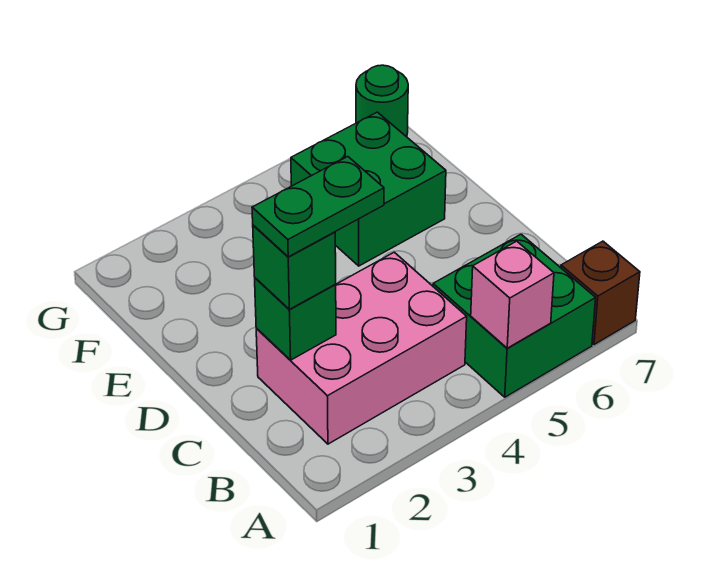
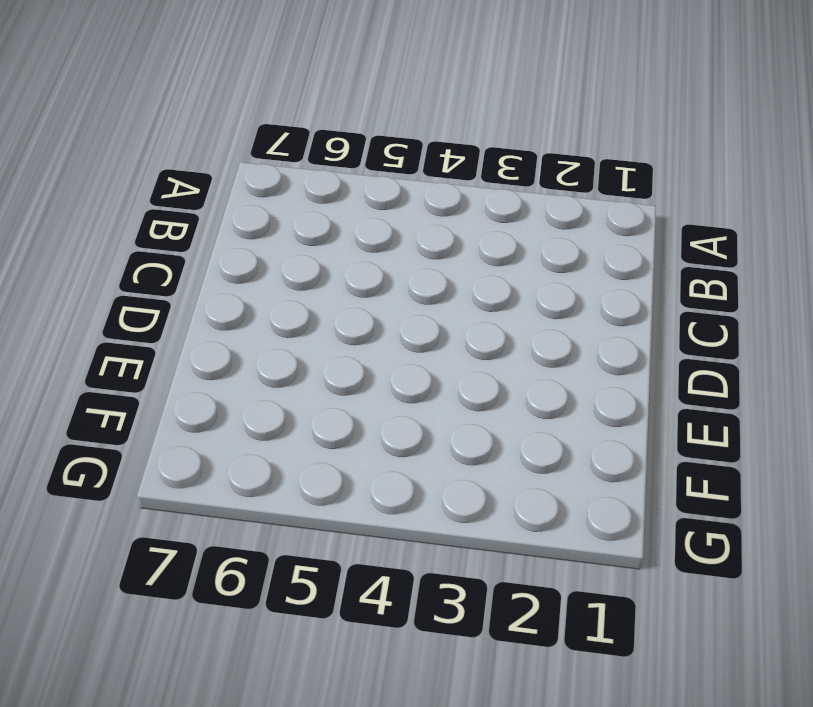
none -> green 2x2 brick [433,234,596,397]
none -> brown 1x1 brick [561,241,640,345]

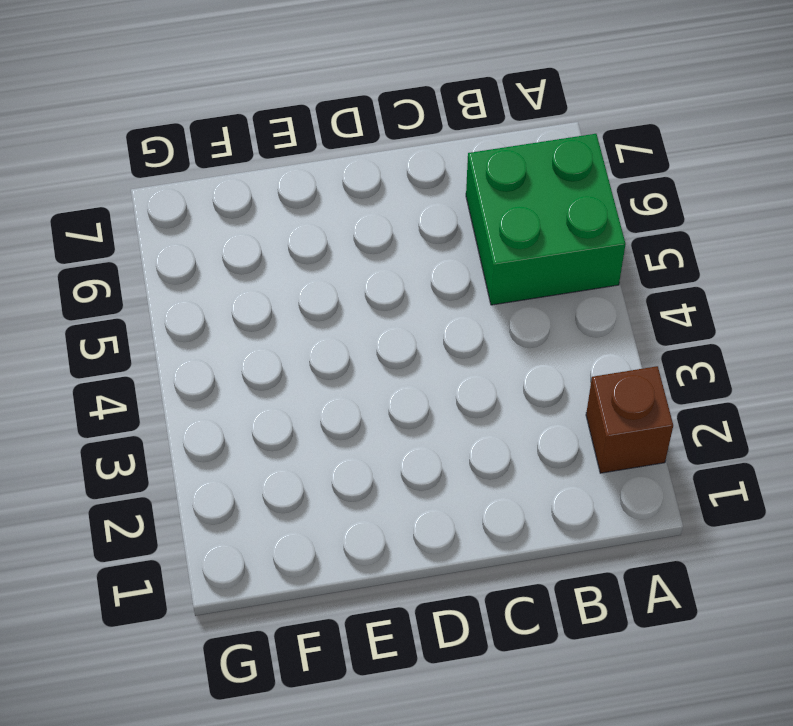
brown 1x1 brick [586,366,673,473] -> brown 1x1 brick moved to [561,241,640,345]
none -> pink 2x3 brick [256,252,467,444]
none -> green 2x2 brick [291,112,446,266]

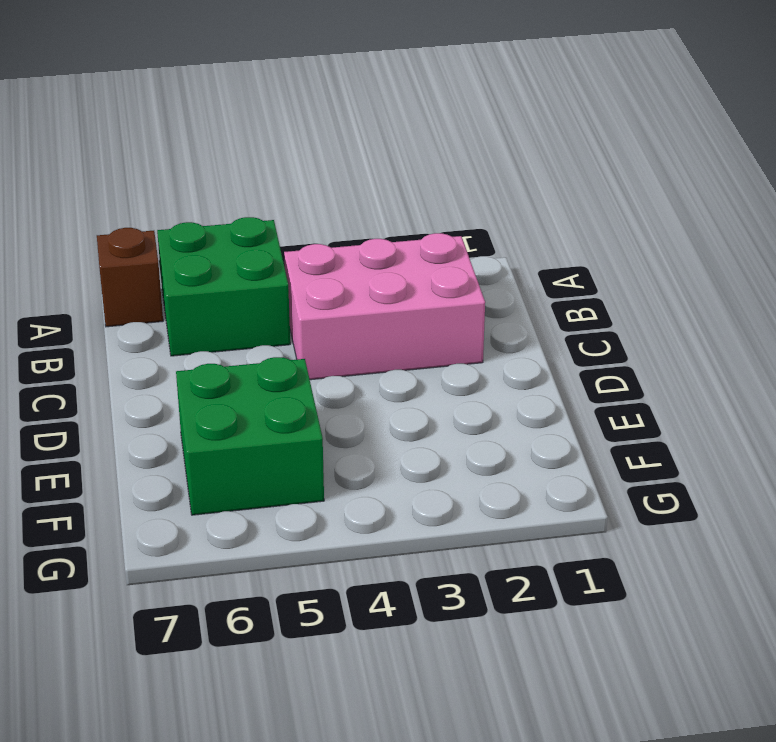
none -> green 1x1 round brick [356,65,408,137]
none -> pink 1x1 brick [471,241,554,348]

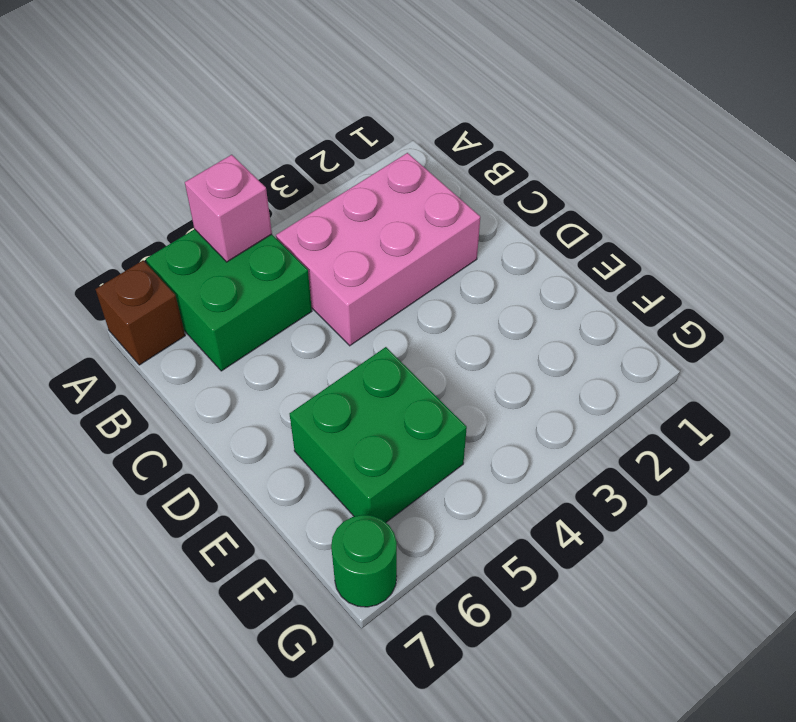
none -> green 1x1 brick [255,278,336,360]
none -> green 1x1 brick [253,225,336,309]

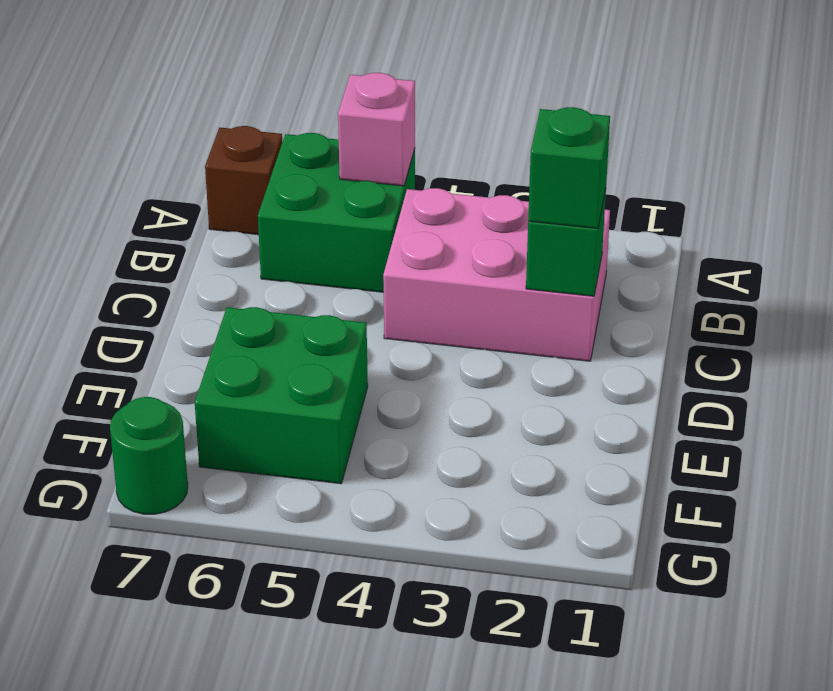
none -> green 1x2 plate [252,157,384,257]

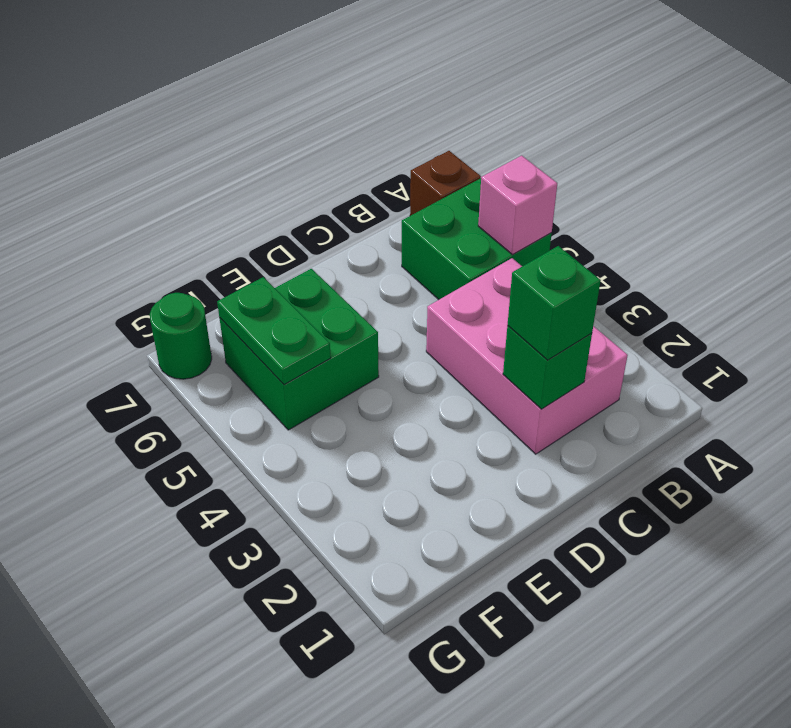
green 1x2 plate [217,277,331,385] -> green 1x2 plate moved to [252,157,384,257]

